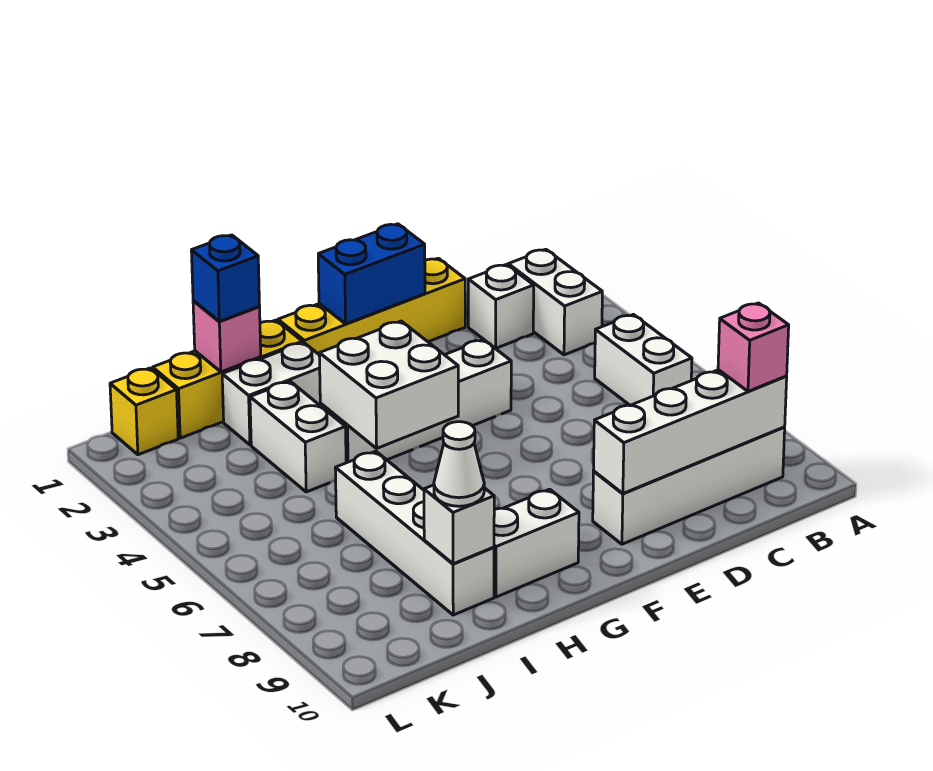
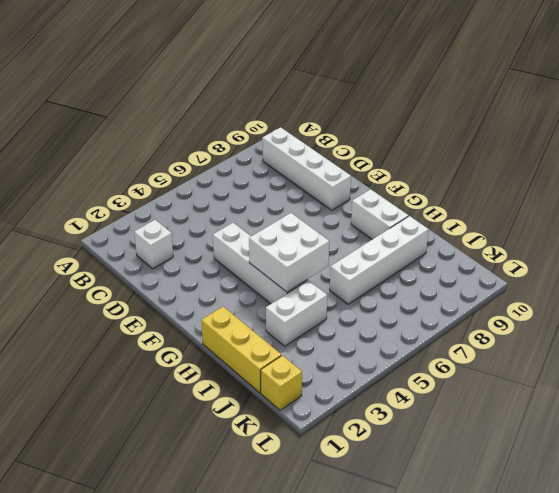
none -> white 1x2 brick [508,249,602,355]
none -> white 1x2 brick [595,314,692,405]
none -> yellow 1x4 brick [278,258,465,354]

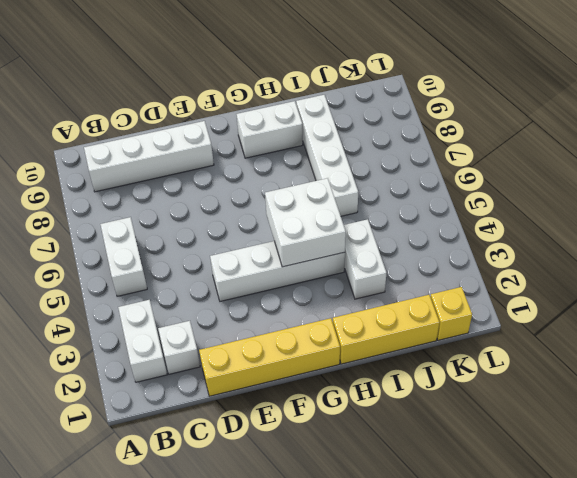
none -> white 1x2 brick [222,342,321,445]
none -> white 1x4 brick [594,370,787,493]
none -> blue 1x2 brick [318,224,425,324]

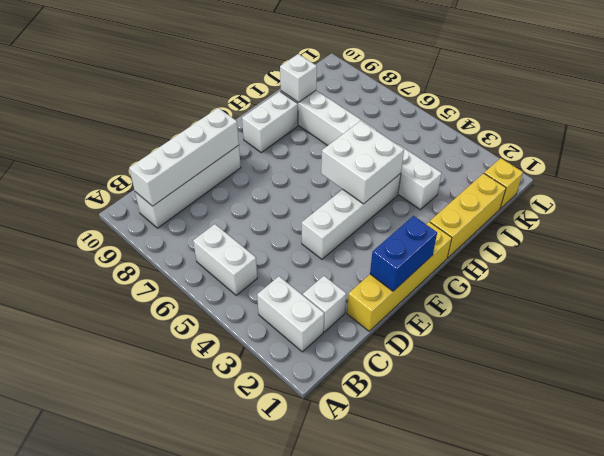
none -> white 1x2 brick [222,342,321,445]
none -> pink 1x1 brick [193,301,261,372]
none -> pink 1x1 brick [718,303,789,391]

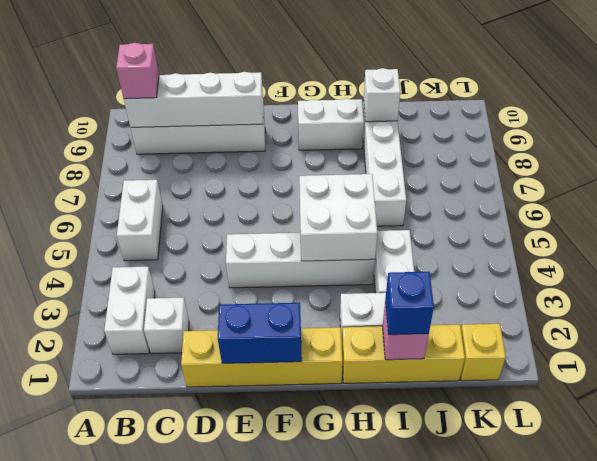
none -> white 1x1 cone [434,422,484,506]

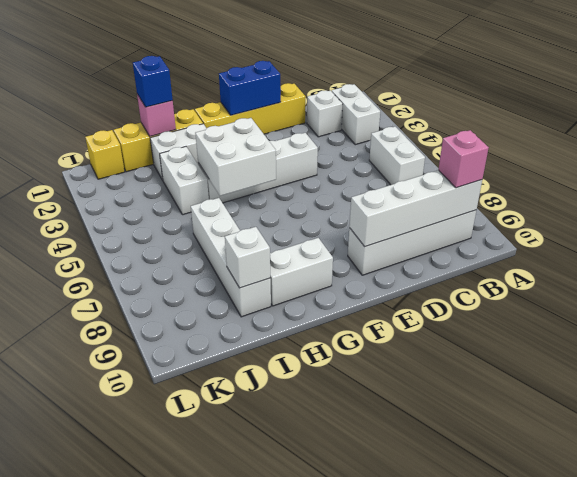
none -> white 1x1 cone [434,422,484,506]

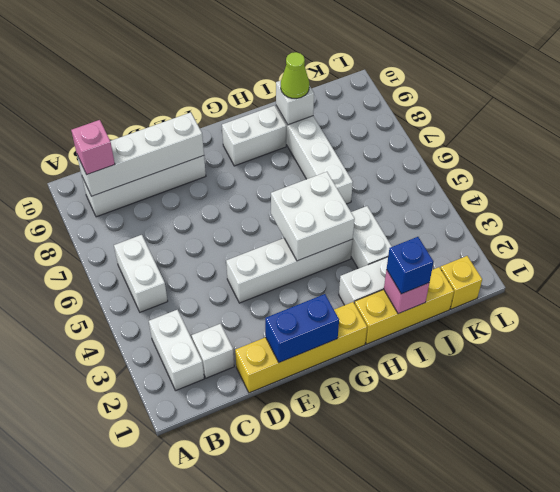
lime 1x1 cone [281,52,309,99] -> white 1x1 cone [434,422,484,506]

